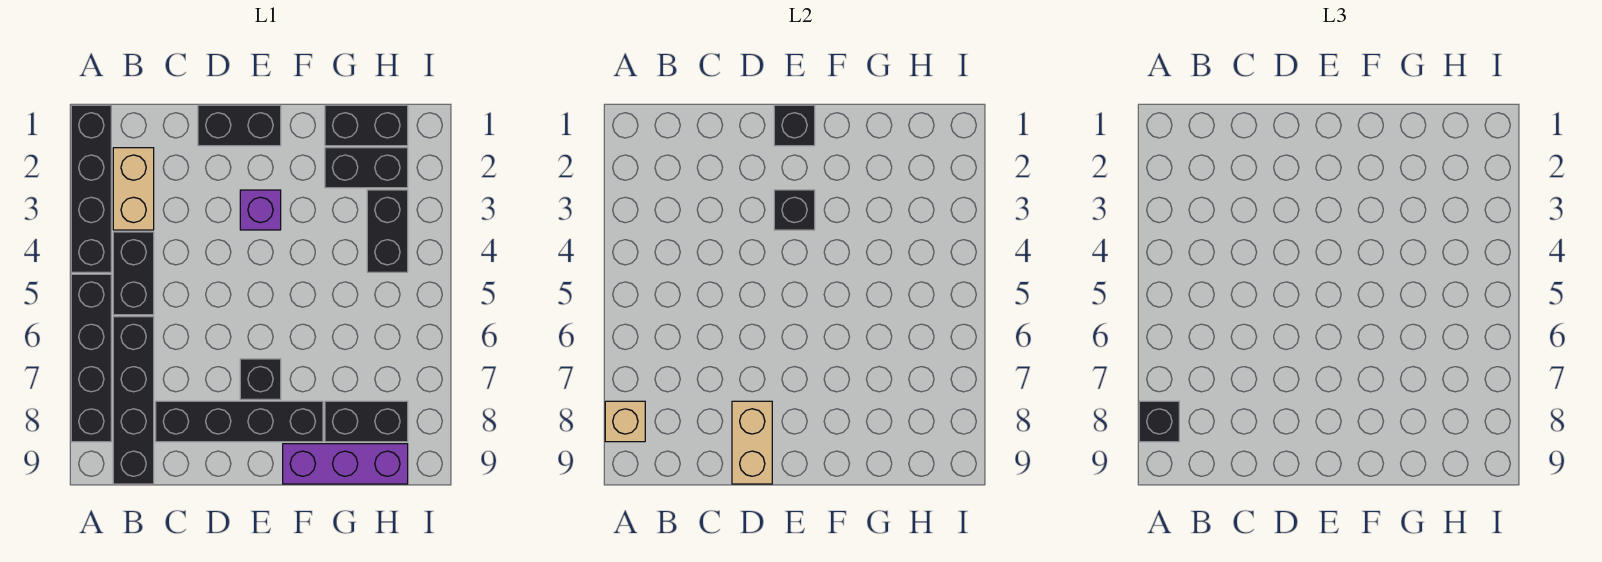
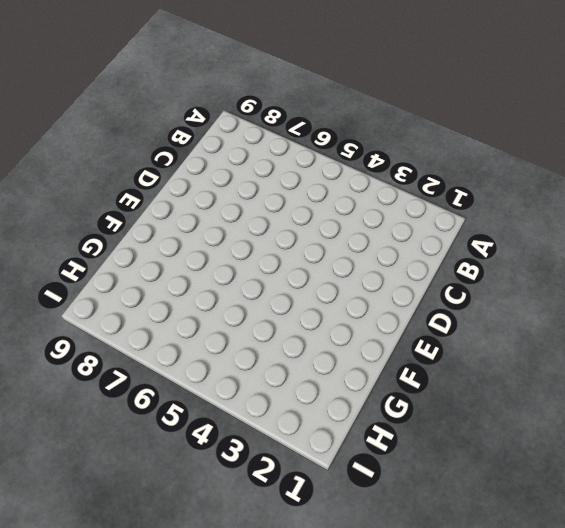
none -> black 1x4 brick [71,105,111,272]
none -> black 1x4 brick [71,274,111,442]
none -> tan 1x2 brick [113,148,154,230]

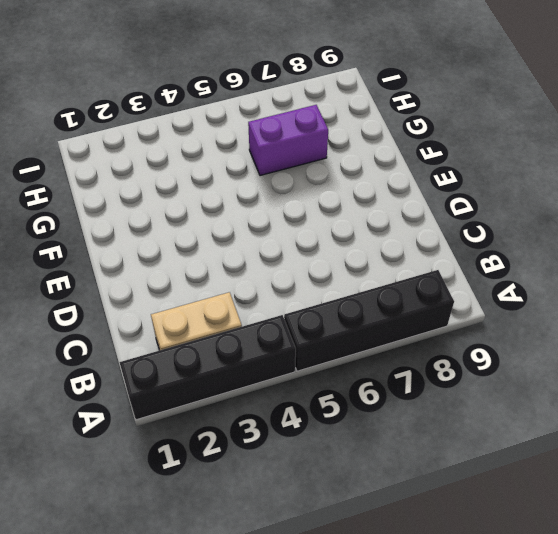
purple 1x2 brick [248,105,328,175] -> none
none -> black 1x2 brick [113,232,154,315]
none -> black 1x4 brick [113,317,154,484]
none -> black 1x4 brick [156,401,323,442]

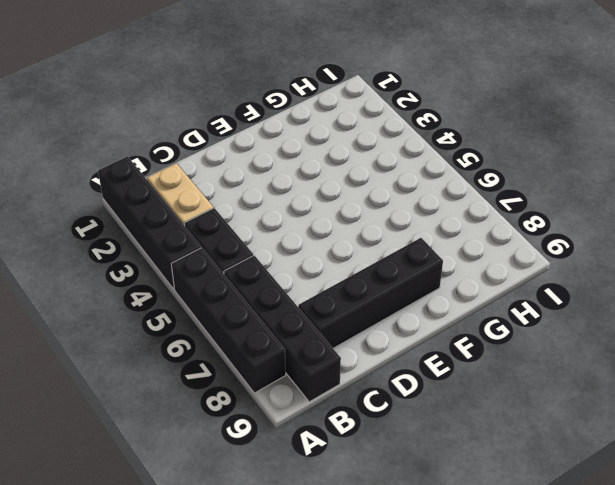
none -> black 1x2 brick [198,105,281,146]
none -> purple 1x1 brick [240,190,281,230]
none -> black 1x1 brick [240,359,281,399]

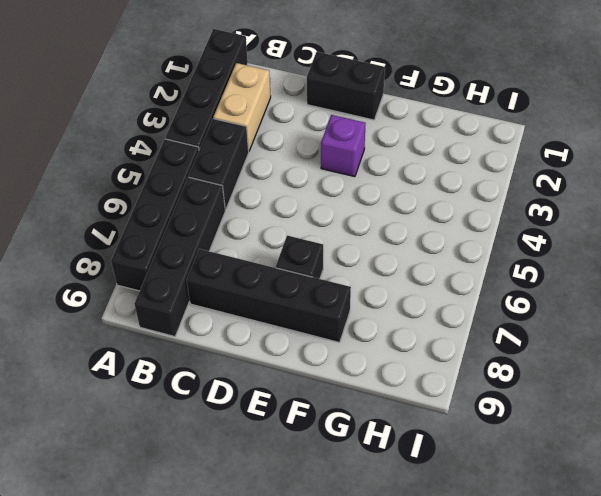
none -> purple 1x3 brick [283,444,408,484]
none -> black 1x2 brick [325,105,408,146]
none -> black 1x2 brick [325,148,408,188]

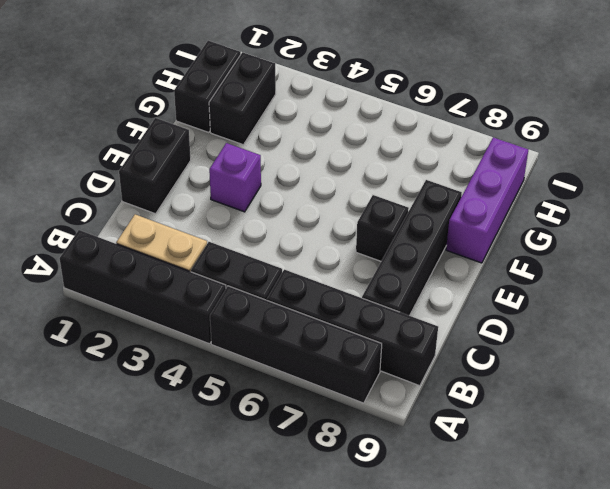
none -> black 1x2 brick [325,401,408,442]
none -> black 1x2 brick [367,190,408,272]
none -> tan 1x1 brick [605,401,645,442]

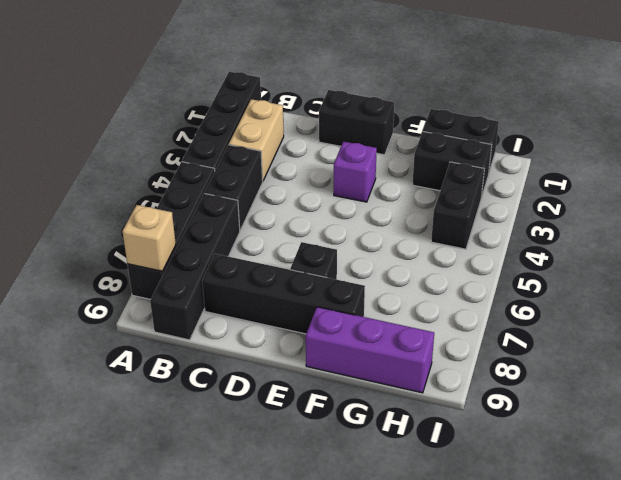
none -> black 1x2 brick [325,401,408,442]
none -> tan 1x2 brick [732,401,772,484]
none -> black 1x1 brick [774,105,815,146]

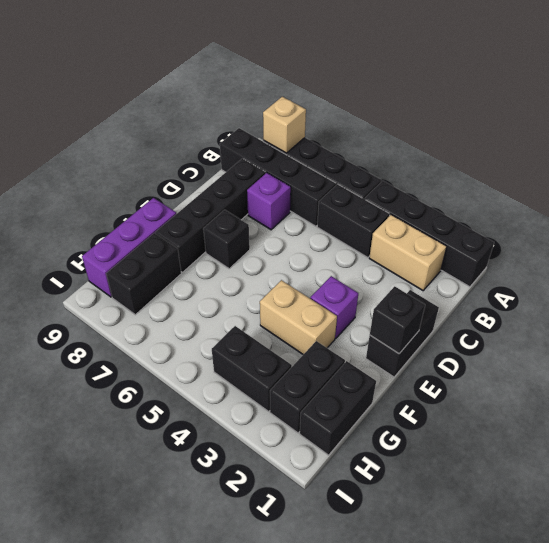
purple 1x1 brick [247,173,291,230] -> none
tan 1x2 brick [260,280,337,354] -> tan 1x2 brick moved to [732,401,772,484]
none -> black 1x1 brick [774,190,815,230]
none -> black 1x1 brick [1139,401,1179,442]

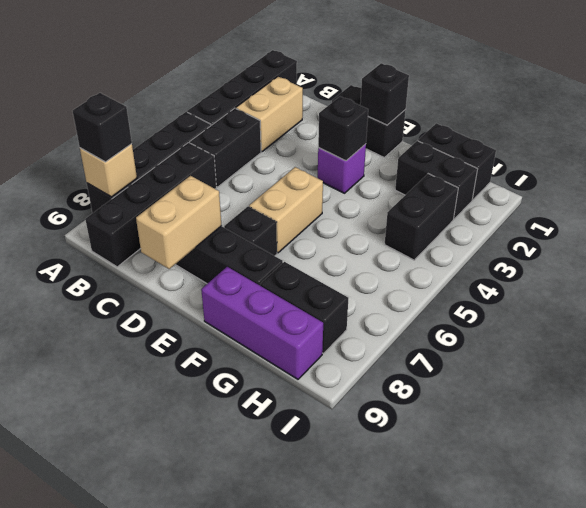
tan 1x2 brick [249,167,323,253] -> none

